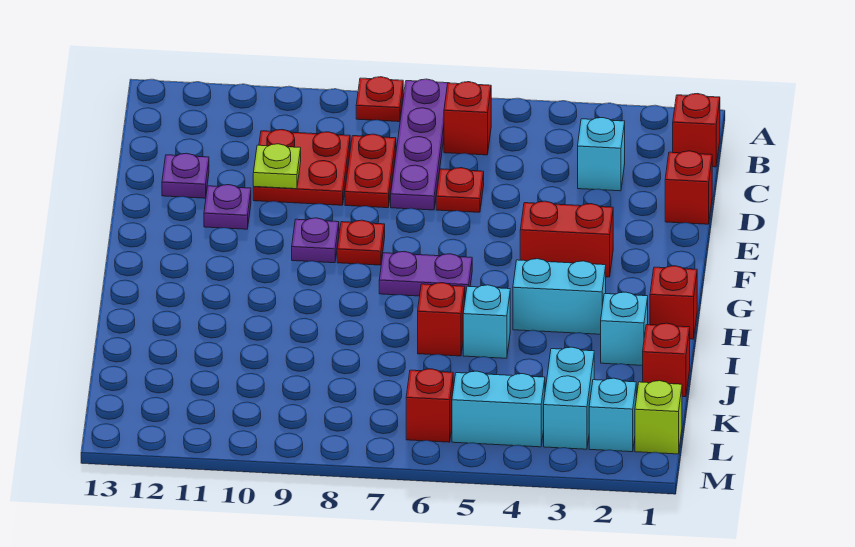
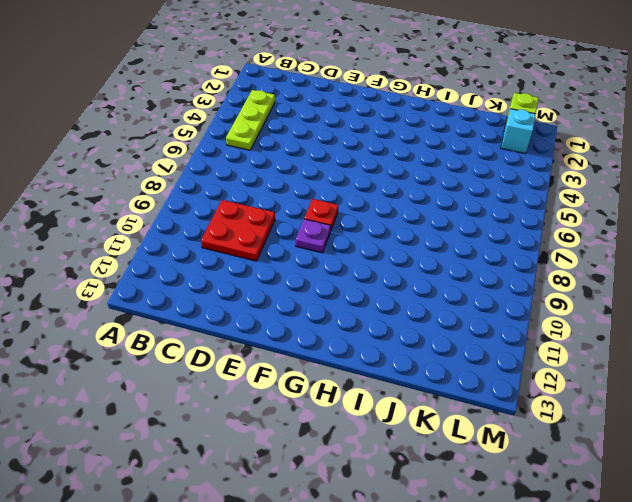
lime 1x3 plate [226,90,275,150] -> none
none -> purple 1x4 plate [391,79,448,210]
none -> red 1x1 plate [356,77,403,122]
none -> red 1x1 brick [673,94,720,167]

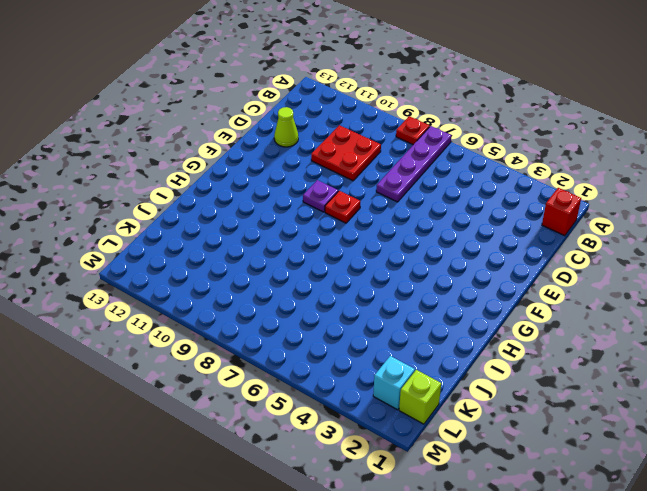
lime 1x1 cone [274,107,298,147] -> purple 1x1 plate [162,153,209,198]
none -> red 1x1 brick [444,82,491,155]
none -> cyan 1x1 brick [578,118,625,191]
none -> red 1x2 plate [345,134,396,208]

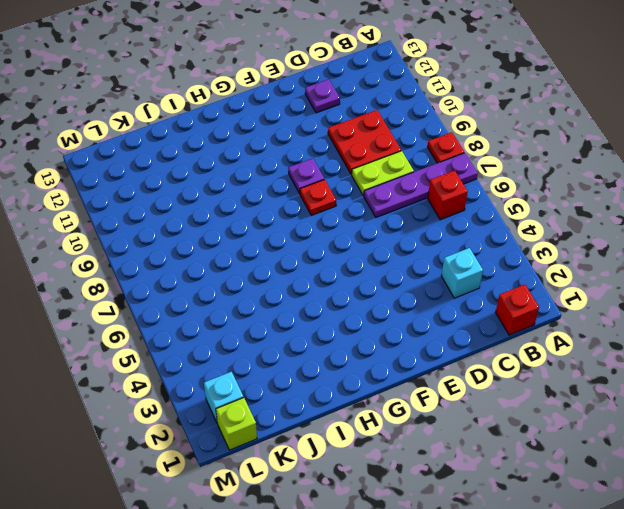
lime 1x2 plate [352,151,414,196] -> red 1x2 plate [345,134,396,208]
none -> red 1x1 brick [665,151,712,224]
none -> red 1x1 plate [436,168,484,212]
none -> purple 1x1 plate [204,185,251,229]

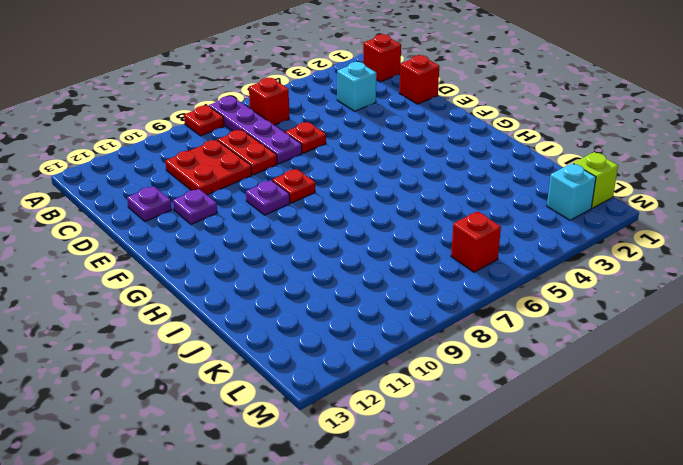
none -> red 1x2 brick [520,201,613,277]
none -> purple 1x2 plate [379,252,472,297]
none -> red 1x1 brick [650,266,697,339]

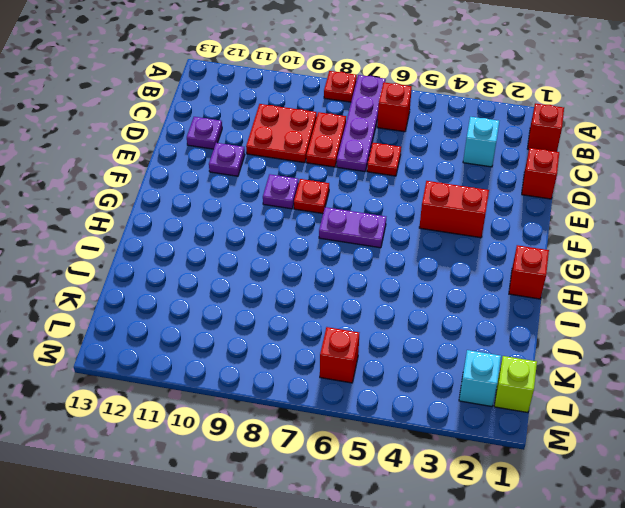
none -> cyan 1x2 brick [513,259,606,334]
none -> cyan 1x1 brick [601,292,648,365]
none -> cyan 1x1 brick [463,285,510,358]

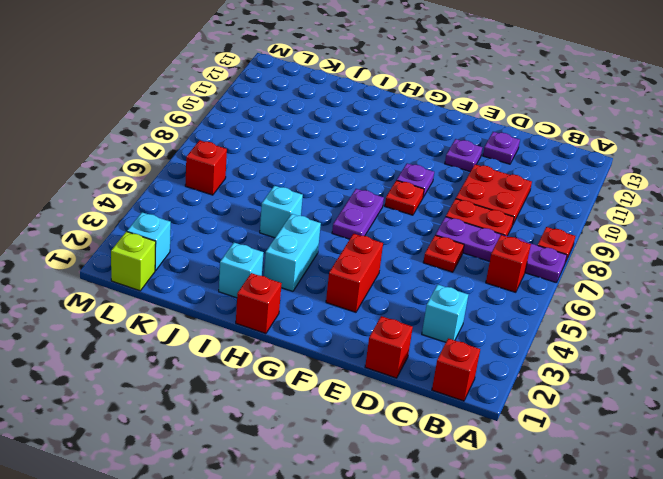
none -> red 1x1 brick [418,283,465,356]
none -> red 1x1 brick [643,323,690,397]
none -> cyan 1x2 brick [544,347,594,449]

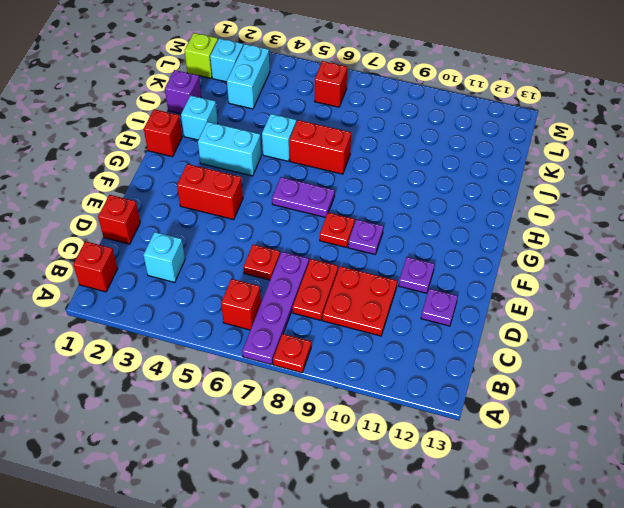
red 1x2 brick [289,120,351,174] -> red 1x1 brick [418,283,465,356]
purple 1x1 brick [165,70,201,114] -> red 1x1 brick [643,323,690,397]
none -> cyan 1x2 brick [452,371,545,447]
none -> lime 1x1 plate [253,144,301,189]

